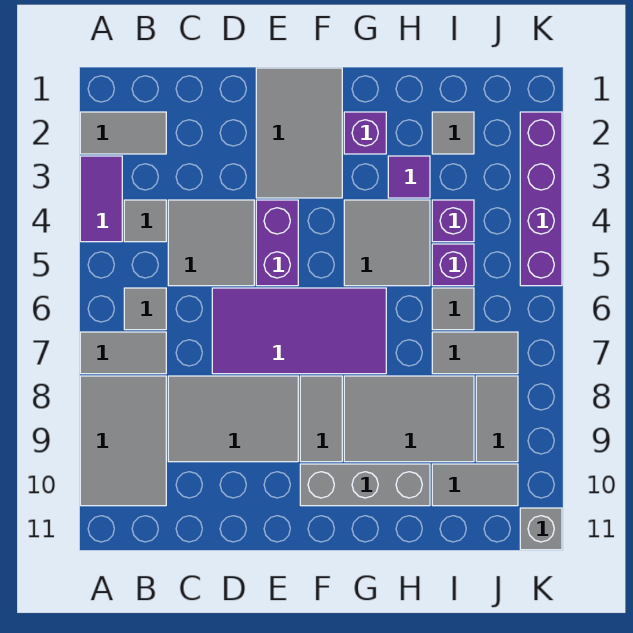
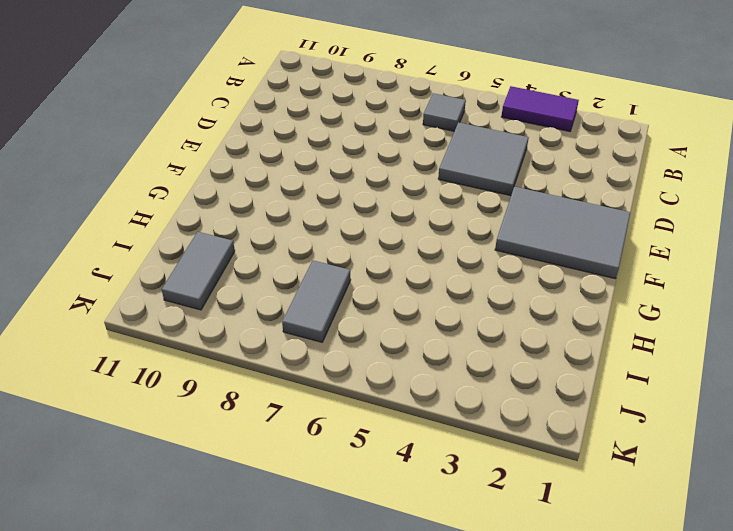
none -> grey 1x2 tile [80,112,166,154]
none -> grey 1x2 tile [80,332,166,374]
none -> grey 2x3 tile [80,376,166,506]

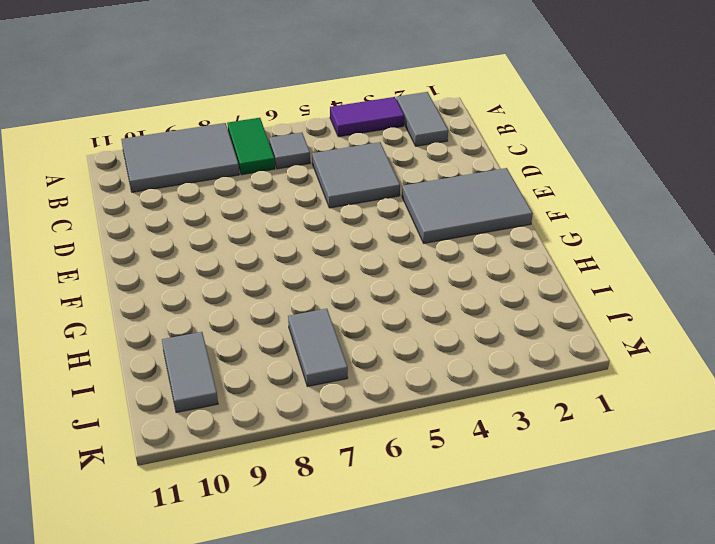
green 1x2 tile [227,118,275,175] -> grey 1x2 tile [80,332,166,374]
none -> grey 1x1 tile [124,200,166,242]
none -> grey 2x3 tile [168,376,298,462]
none -> purple 2x4 tile [212,288,386,374]

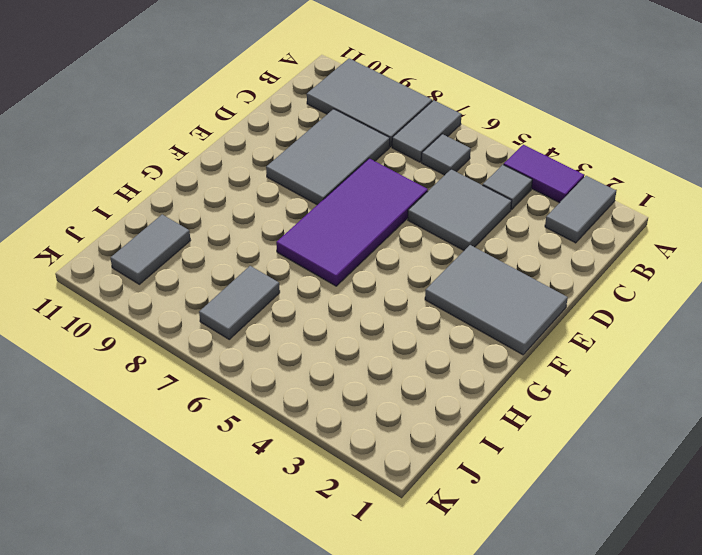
none -> purple 1x2 brick [256,200,298,286]
none -> grey 1x2 tile [300,376,342,462]
none -> grey 1x3 brick [300,464,430,506]

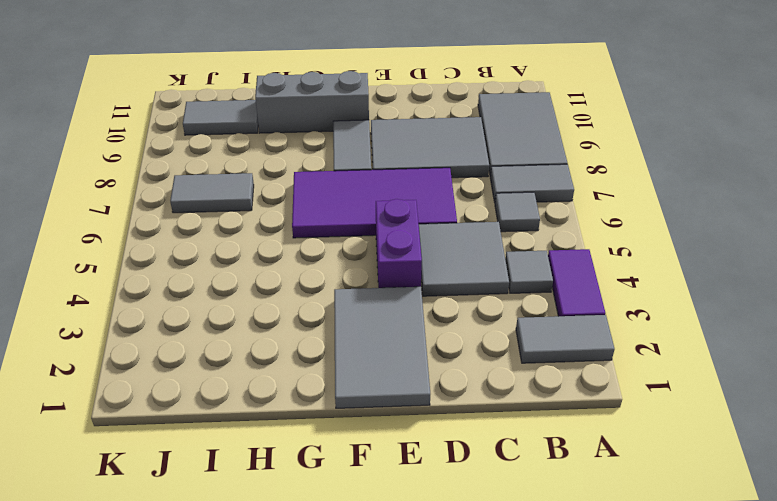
none -> purple 1x1 brick [344,112,386,154]
none -> grey 2x2 tile [344,200,430,286]
none -> grey 2x3 tile [344,376,474,462]

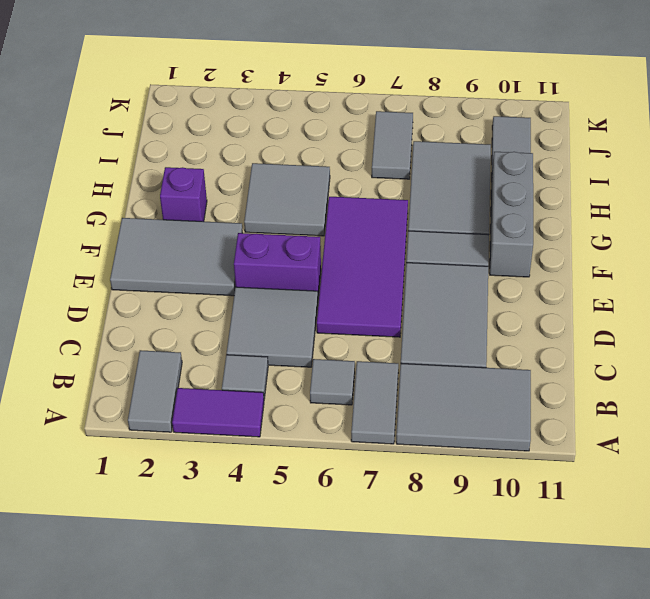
none -> purple 1x1 tile [388,156,430,198]
none -> grey 1x1 tile [432,112,474,154]
none -> purple 1x1 brick [432,200,474,242]

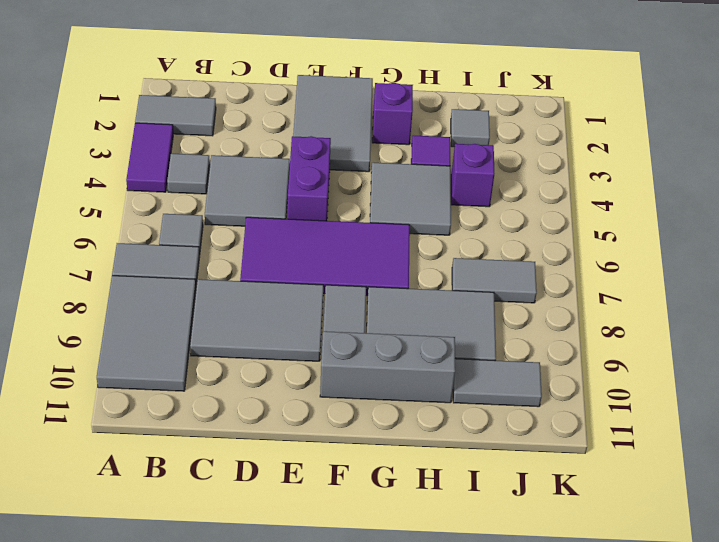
none -> purple 1x1 brick [432,244,474,286]
none -> grey 1x1 tile [432,288,474,330]
none -> grey 1x2 tile [476,376,518,462]

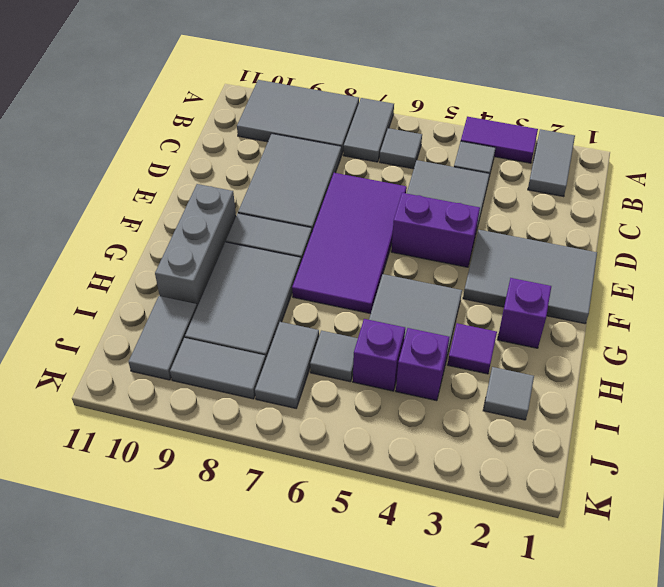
none -> purple 1x4 brick [520,112,562,286]
none -> grey 1x1 brick [520,508,562,550]

